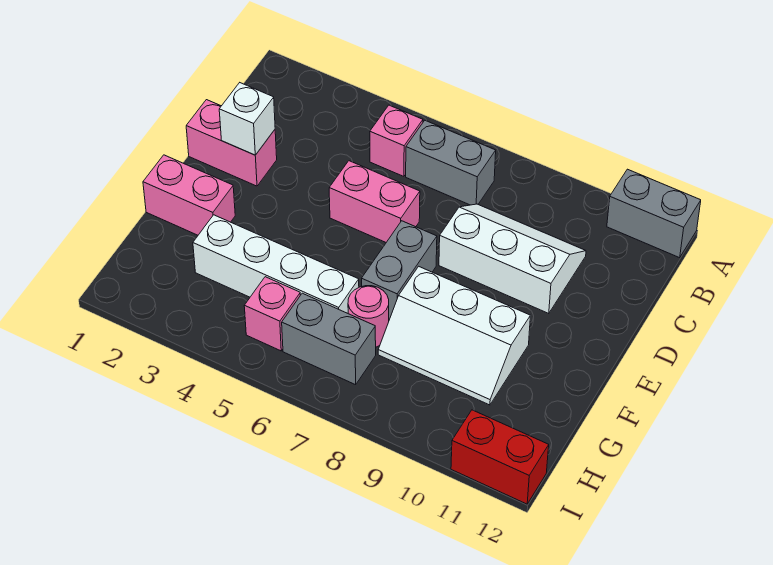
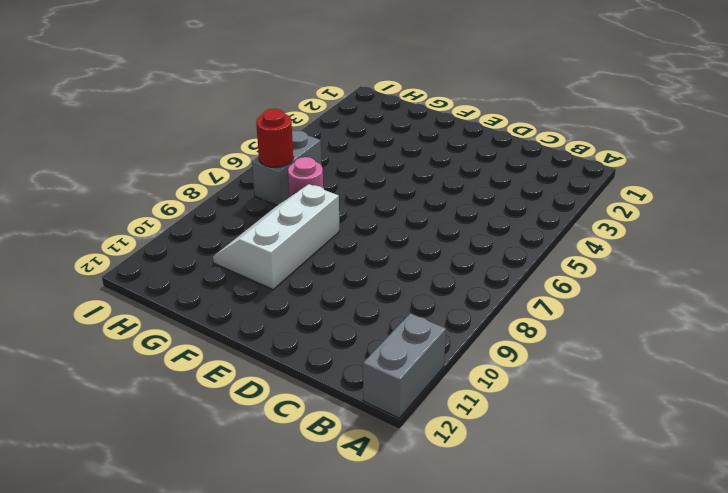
red 1x1 round brick [256,109,293,167] -> none
none -> pink 1x1 brick [370,105,423,176]
none -> grey 1x2 brick [406,121,496,205]
none -> white 2x3 slope [439,204,586,313]

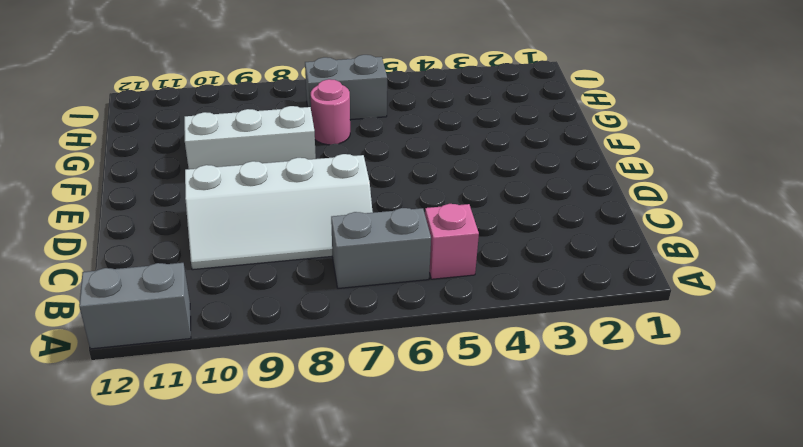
white 2x4 slope [185,154,373,270] -> white 2x3 slope [439,204,586,313]
none -> pink 1x2 brick [186,100,277,186]
none -> pink 1x2 brick [329,161,420,242]
none -> grey 1x2 brick [362,221,437,320]

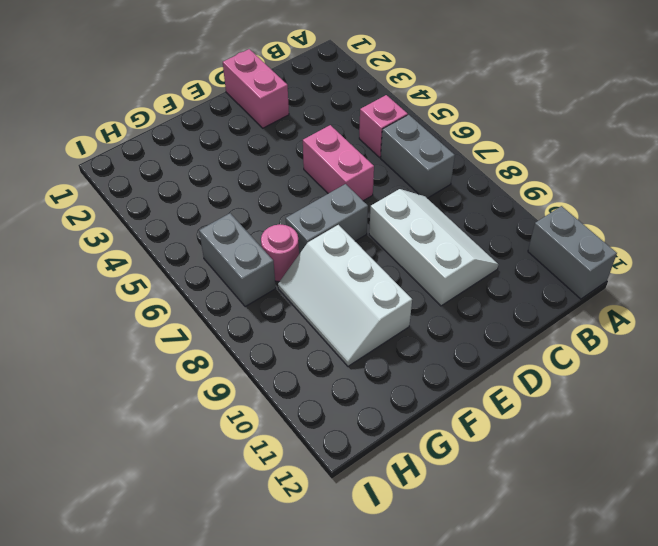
none -> pink 1x2 brick [143,155,235,235]
none -> white 1x4 brick [193,215,359,313]
none -> pink 1x1 brick [244,277,300,351]

